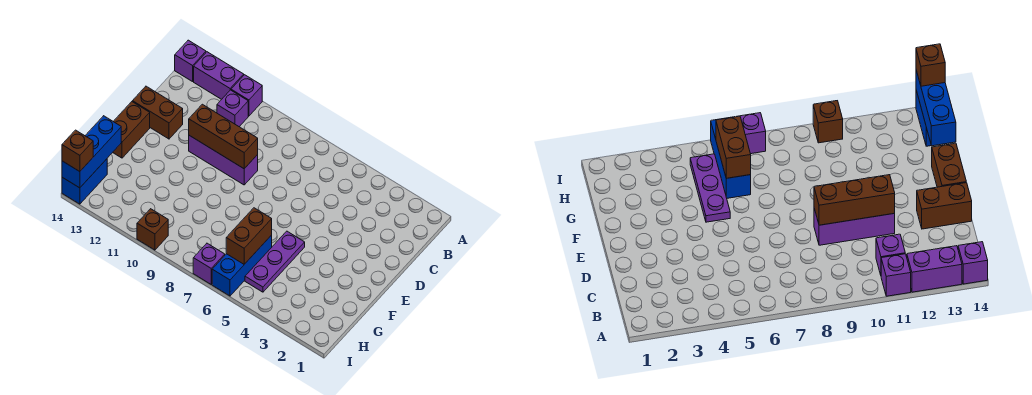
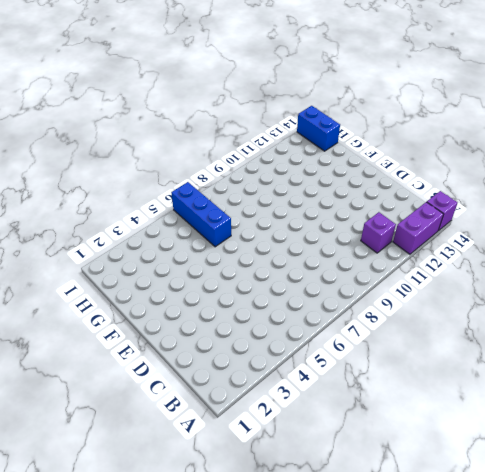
none -> purple 1x1 brick [231,75,262,116]
none -> purple 1x3 brick [189,136,258,185]
none -> brown 1x2 brick [132,86,183,139]

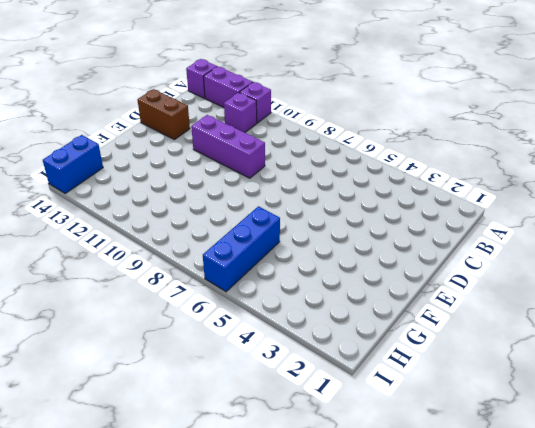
none -> brown 1x2 brick [113,102,150,158]
none -> purple 1x3 plate [245,231,305,292]
none -> purple 1x1 brick [193,243,225,284]

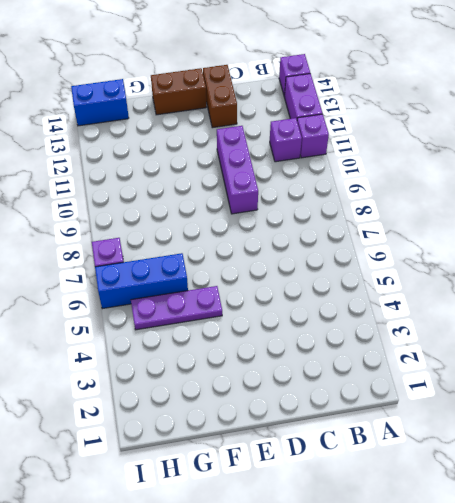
none -> brown 1x1 brick [137,209,168,250]
none -> brown 1x3 brick [189,104,258,169]
none -> brown 1x2 brick [226,208,272,264]

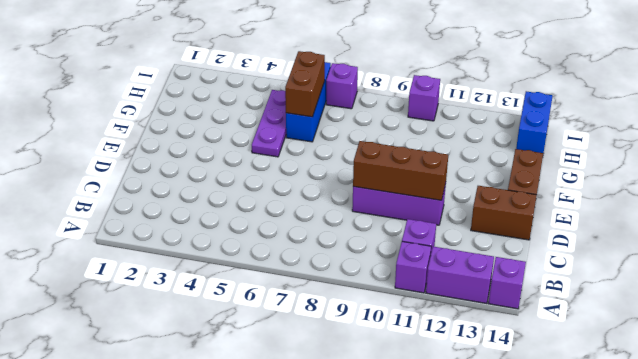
purple 1x1 brick [408,75,440,121] -> brown 1x1 brick [137,209,168,250]
none -> blue 1x3 brick [62,116,121,188]
none -> brown 1x1 brick [62,130,93,172]

